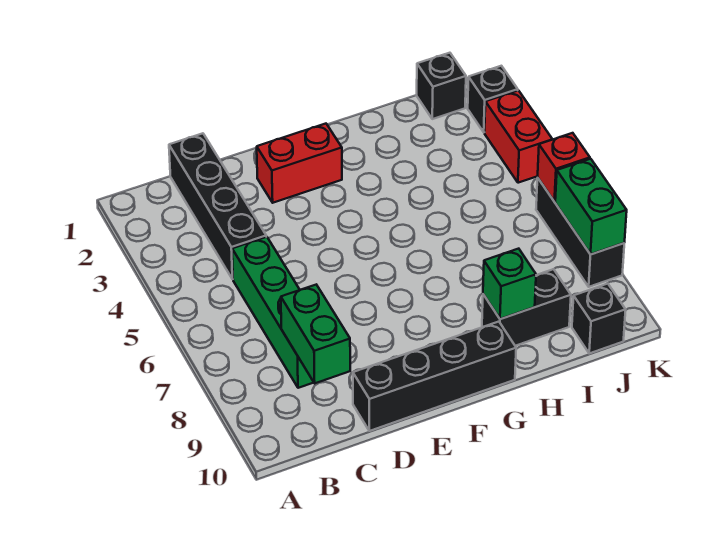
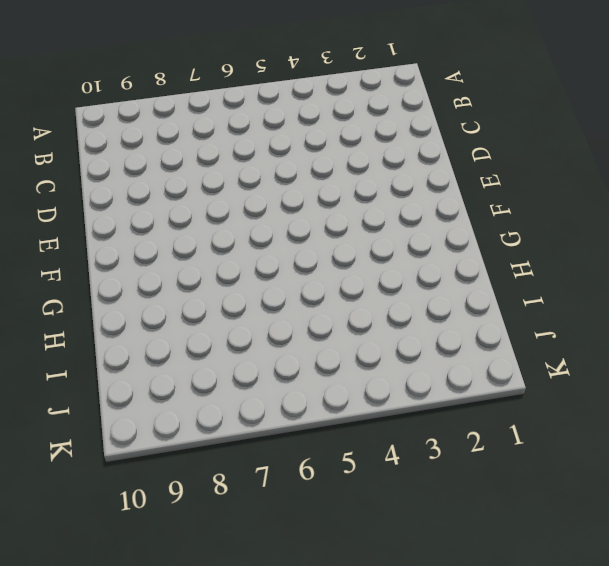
none -> black 1x4 brick [169,133,266,279]
none -> green 1x4 brick [232,237,314,388]
none -> black 1x4 brick [353,322,516,431]

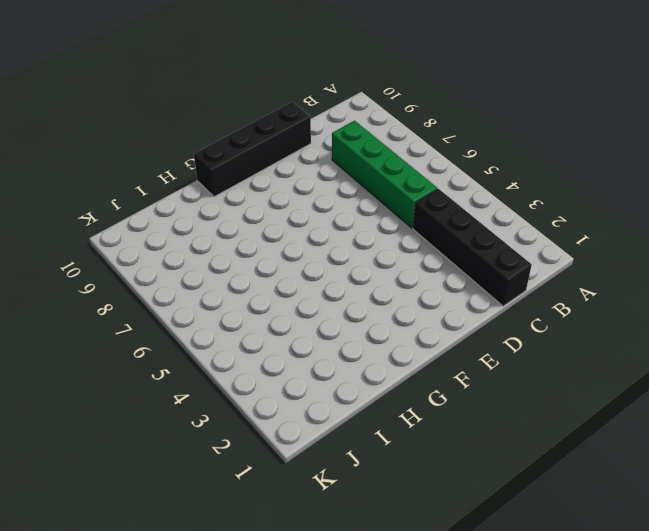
none -> red 1x2 brick [257,124,342,203]
none -> black 1x2 brick [482,269,571,346]
none -> black 1x1 brick [417,53,466,119]

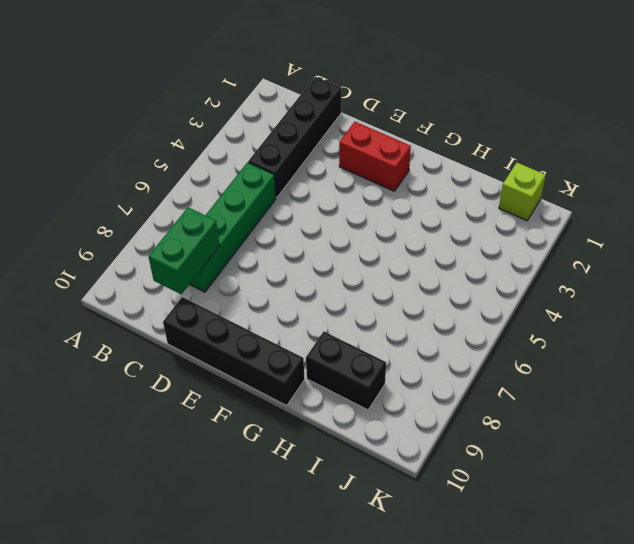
lime 1x1 brick [499,163,546,221] -> black 1x1 brick [417,53,466,119]
none -> black 1x1 brick [572,284,626,353]
none -> black 1x1 brick [468,66,518,132]
none -> red 1x2 brick [485,91,552,183]

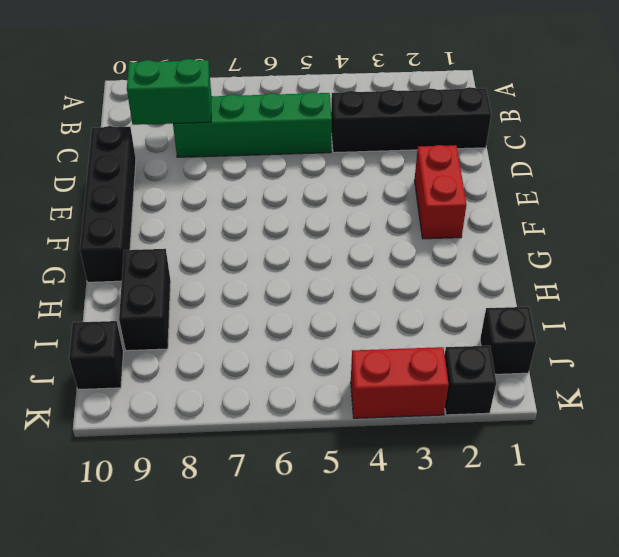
none -> black 1x3 brick [536,178,624,287]
none -> green 1x1 brick [483,249,536,319]
none -> red 1x1 brick [538,133,590,202]

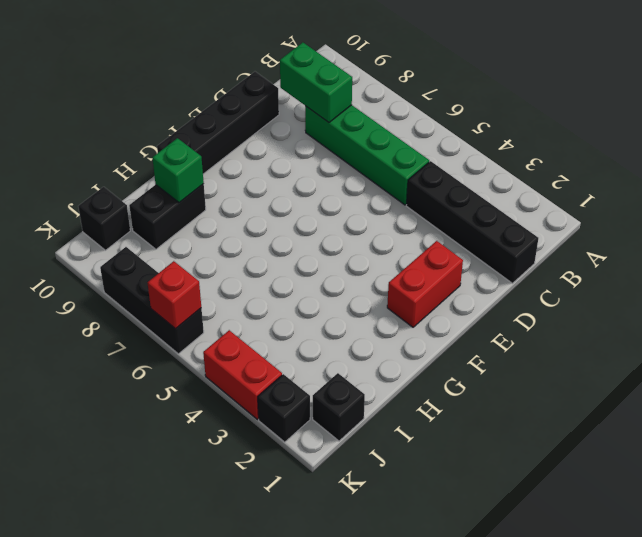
none -> green 1x2 brick [555,159,627,254]

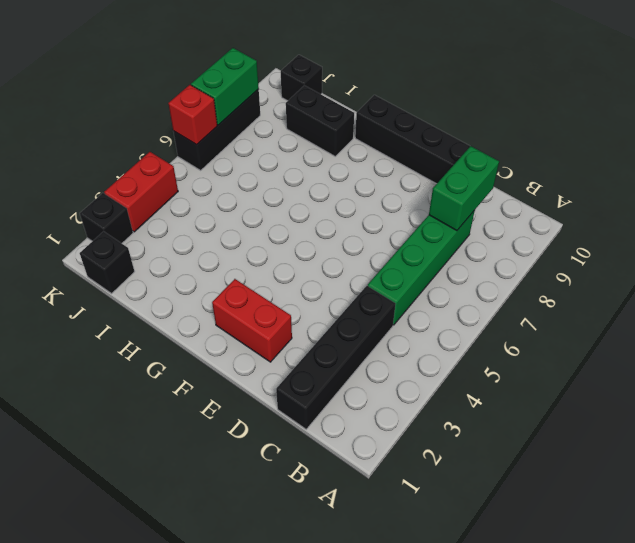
none -> green 1x1 brick [483,249,536,319]

